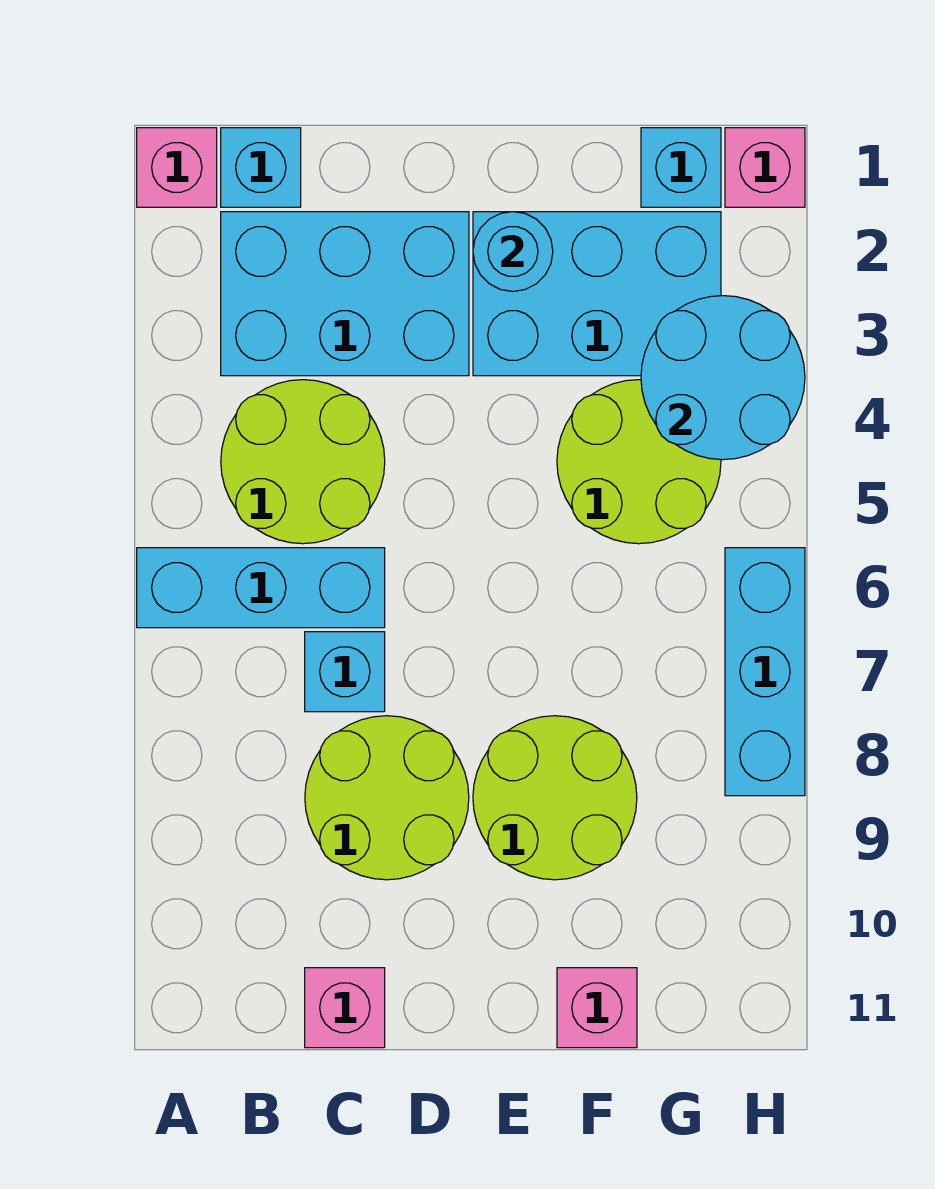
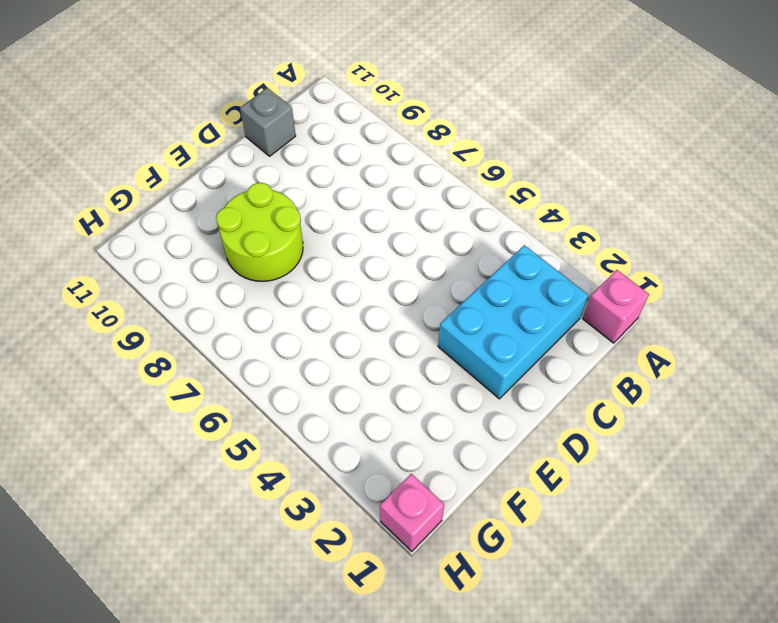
grey 1x1 brick [240,88,296,156] -> pink 1x1 brick [305,968,385,1048]
none -> cyan 1x3 brick [137,548,385,628]
none -> cyan 1x1 brick [221,128,301,207]
none -> lime 2x2 round brick [221,380,385,544]

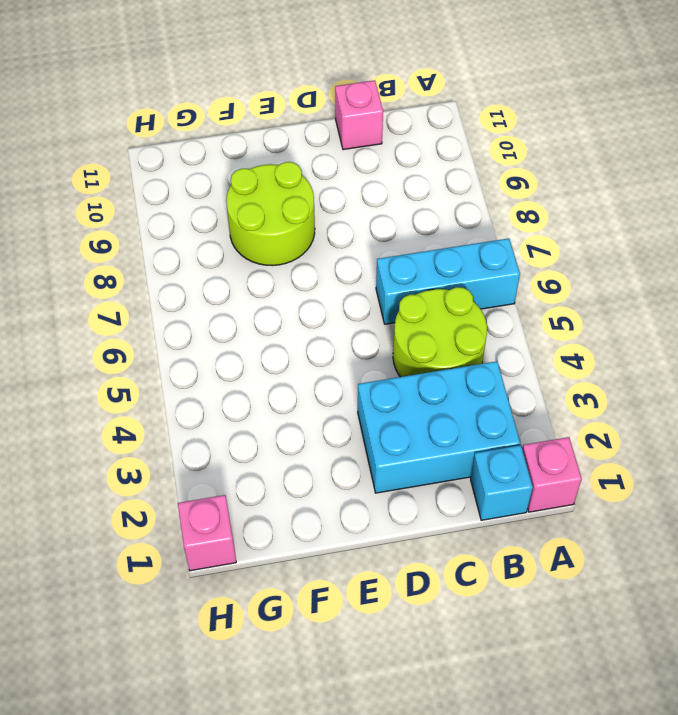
none -> cyan 1x1 brick [305,632,385,712]
none -> lime 2x2 round brick [305,716,469,880]
none -> cyan 2x3 brick [473,212,721,376]

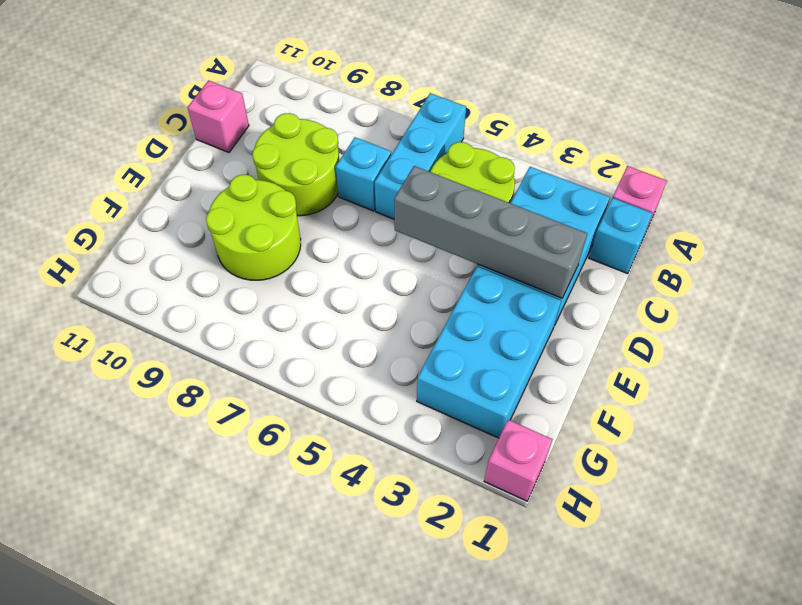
grey 1x4 brick [394,166,587,298] -> none
none -> lime 2x2 round brick [557,380,721,544]
none -> pink 1x1 brick [557,968,637,1048]
none -> cyan 1x1 brick [641,128,721,207]

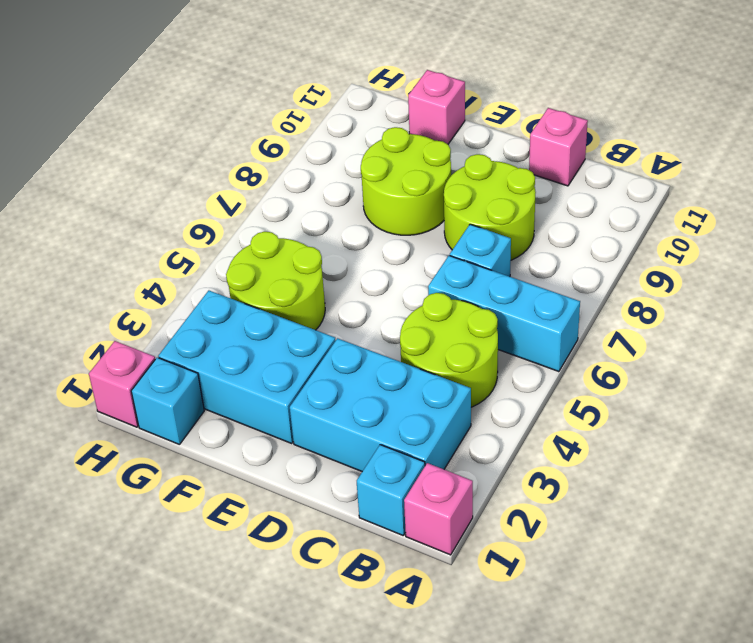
none -> cyan 1x3 brick [725,548,805,796]
none -> cyan 1x1 round brick [473,212,553,291]
none -> cyan 2x2 round brick [641,296,805,460]

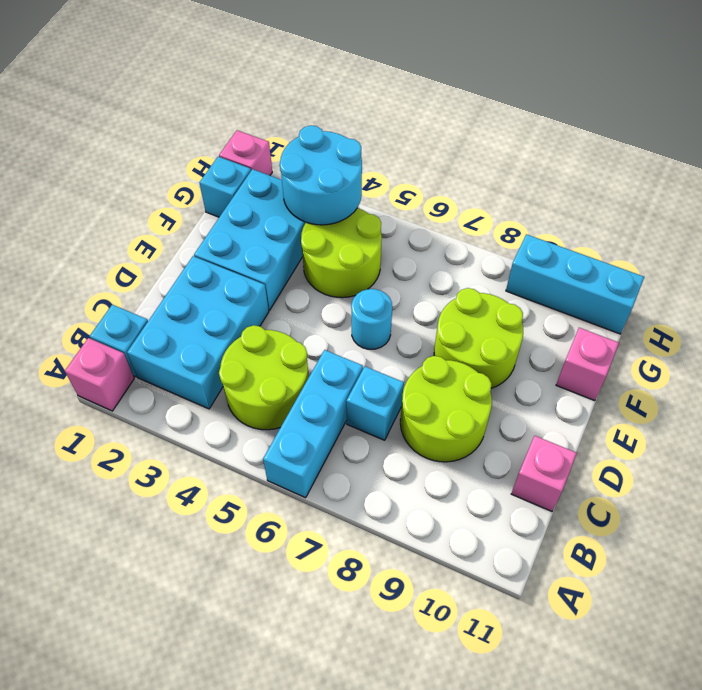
cyan 1x1 round brick [351,289,392,349] -> cyan 1x1 round brick moved to [473,212,553,291]
cyan 1x3 brick [506,234,644,334] -> cyan 1x3 brick moved to [725,548,805,796]

